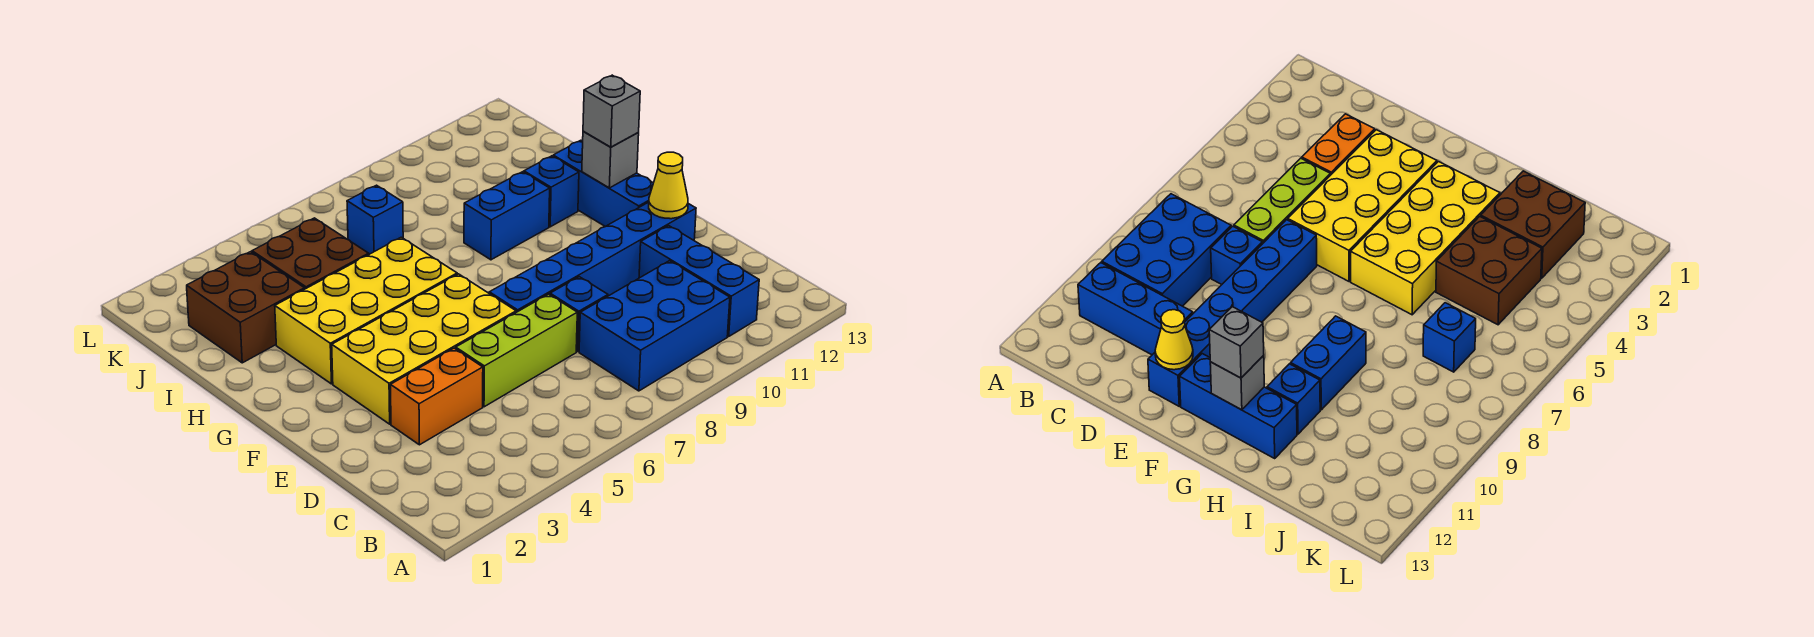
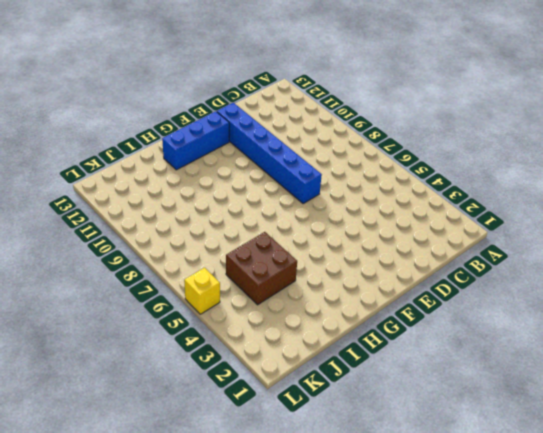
yellow 1x1 brick [184,268,220,314] -> none
none -> blue 2x3 brick [579,261,730,391]
none -> blue 1x3 brick [639,226,759,336]
none -> orange 1x2 brick [391,348,483,445]

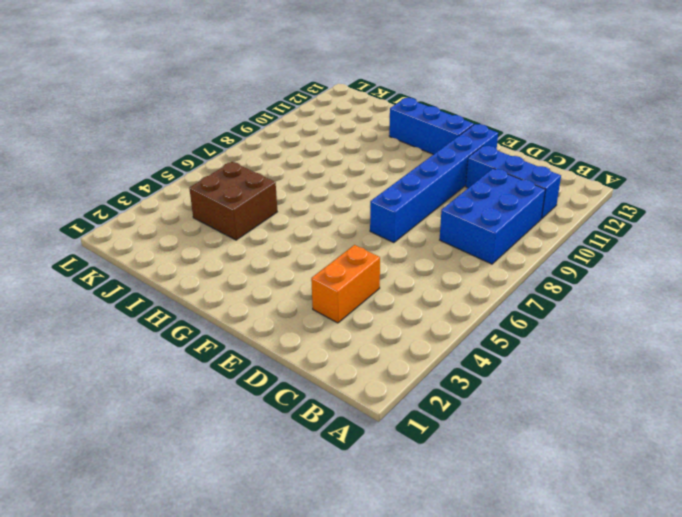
none -> lime 1x3 brick [456,294,577,407]
none -> blue 1x1 brick [550,277,608,352]
none -> yellow 2x4 brick [332,274,516,424]

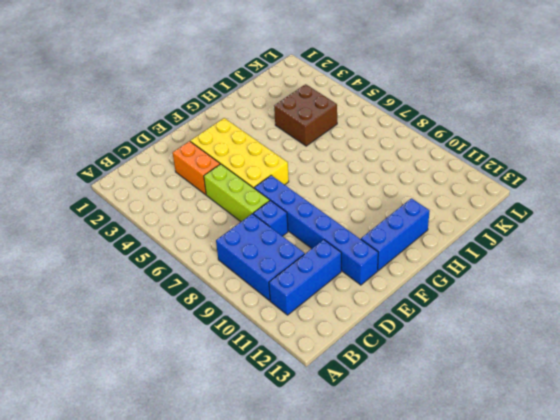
none -> yellow 2x4 brick [275,237,457,384]
none -> blue 1x2 brick [464,172,550,260]
none -> blue 1x1 brick [524,156,579,227]

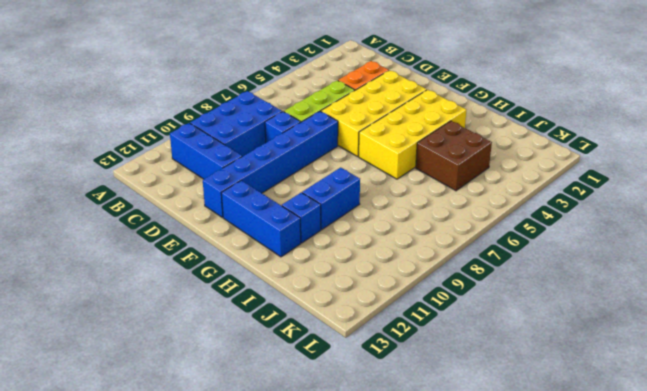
none -> brown 2x2 brick [187,252,305,363]
none -> blue 1x1 brick [347,185,403,254]
none -> yellow 1x1 cone [649,152,688,219]

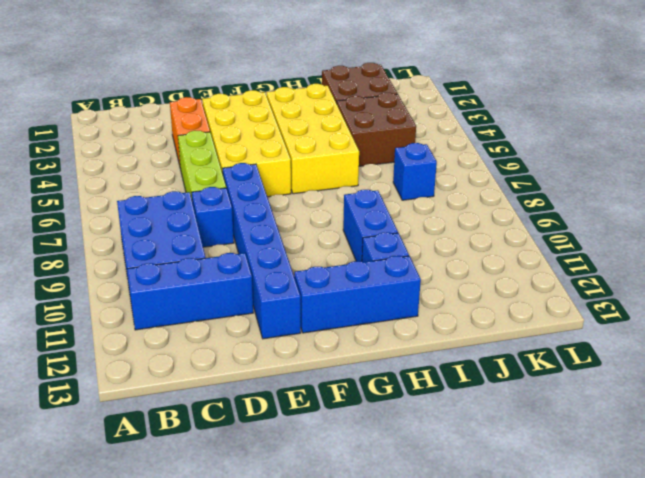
none -> yellow 1x1 cone [649,152,688,219]
none -> grey 1x1 brick [582,131,639,188]
none -> grey 1x1 brick [583,75,640,147]

